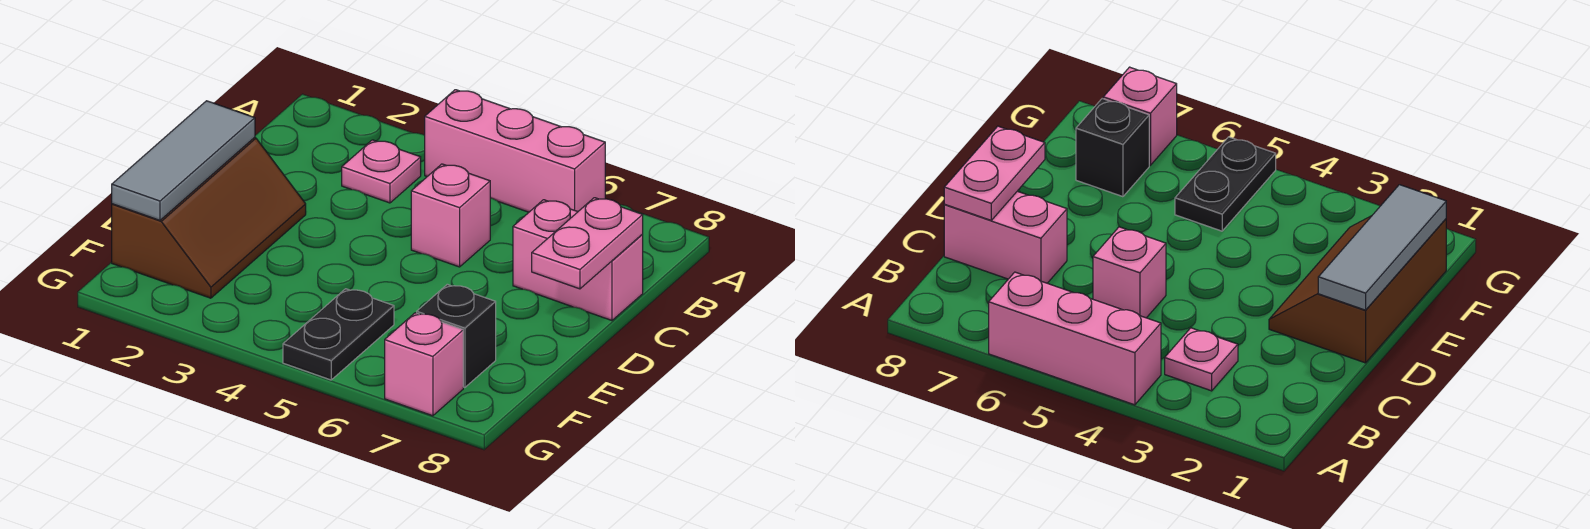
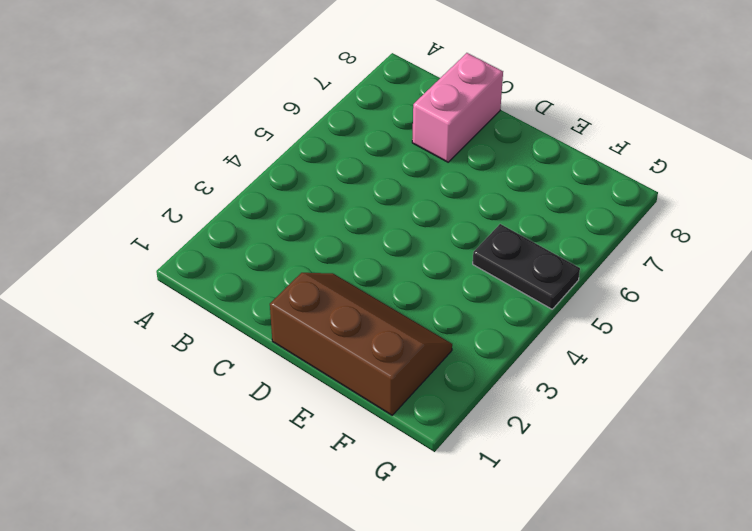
none -> pink 1x3 brick [425,90,605,212]
none -> pink 1x1 plate [342,140,421,203]

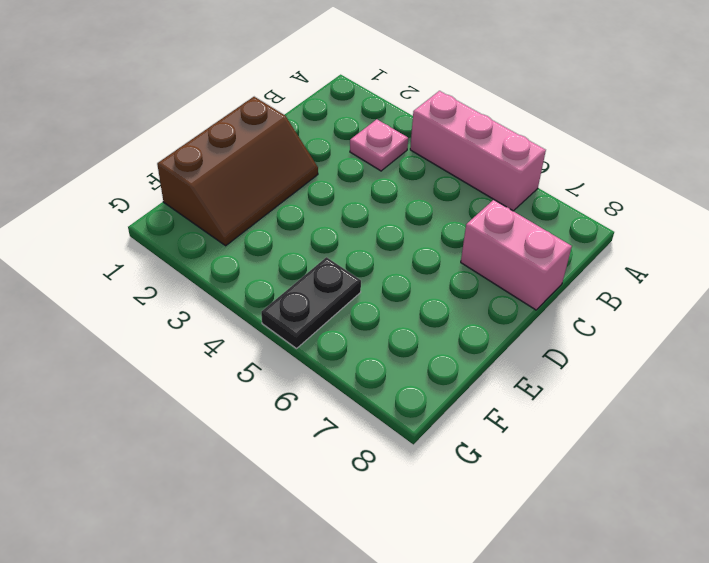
none -> pink 1x1 brick [411,164,490,267]
none -> black 1x1 brick [417,284,496,387]

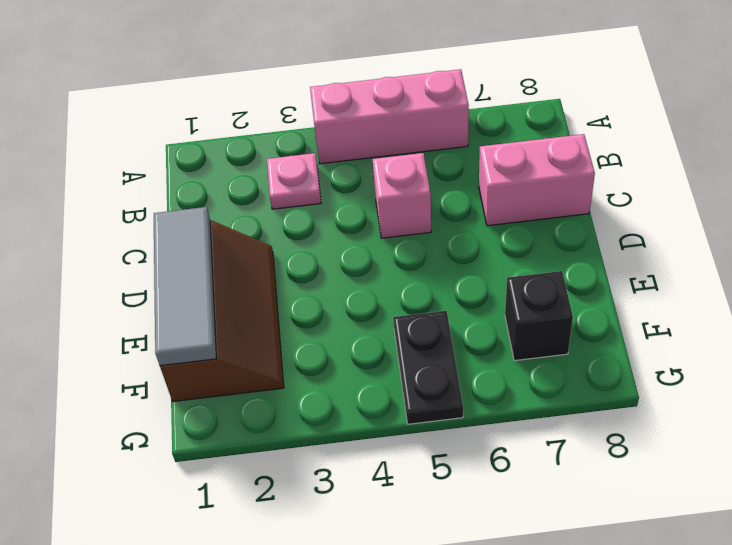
none -> pink 1x1 brick [385,313,463,416]
none -> pink 1x2 plate [532,198,643,289]

